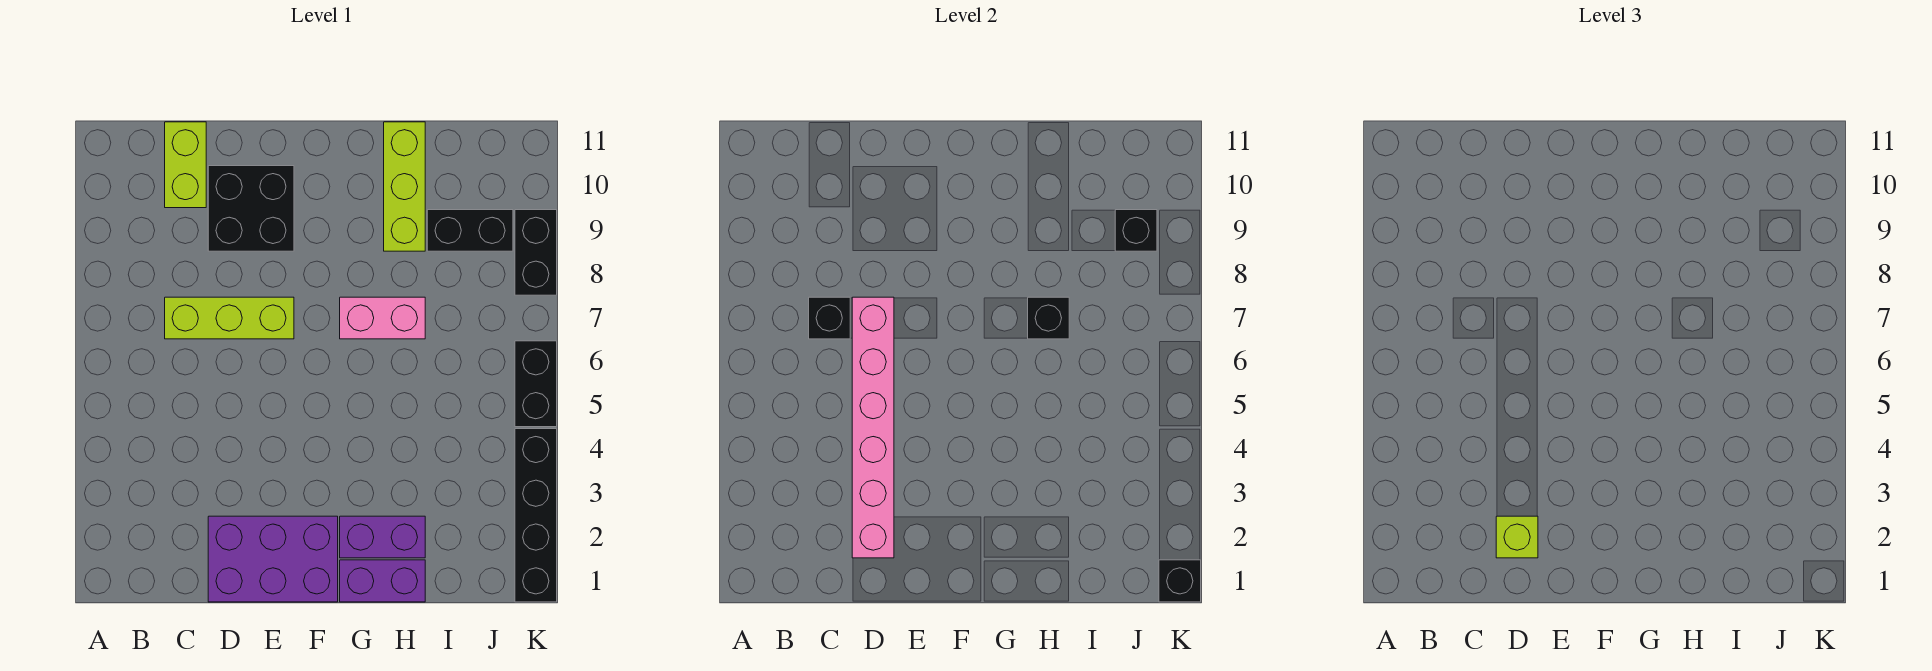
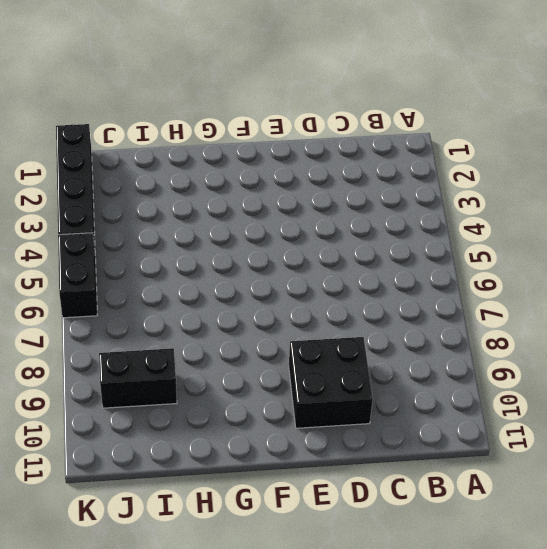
none -> lime 1x3 brick [165,297,294,339]
none -> lime 1x2 brick [165,122,206,208]
none -> purple 2x3 brick [208,516,338,602]

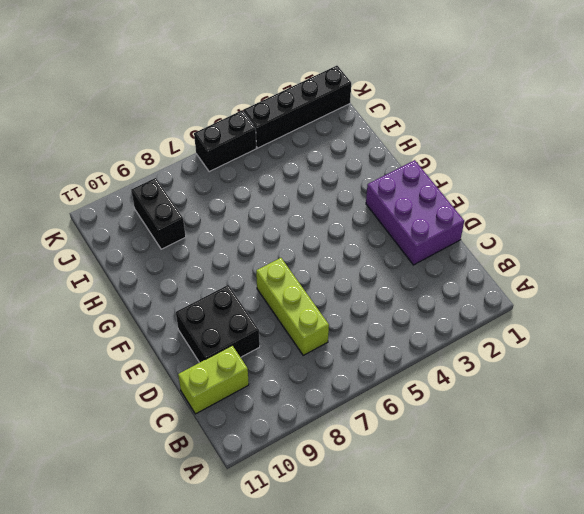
none -> purple 1x2 brick [340,560,425,602]
none -> purple 1x2 brick [340,516,425,558]
none -> pink 1x2 brick [340,297,425,339]

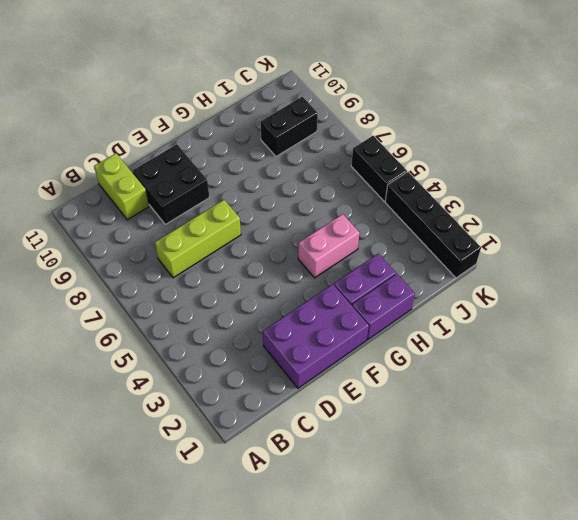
pink 1x2 brick [298,214,359,278] -> pink 1x2 brick moved to [340,297,425,339]
none -> lime 1x3 brick [384,122,425,251]
none -> black 1x2 brick [515,210,557,295]
none -> black 1x1 brick [809,297,850,339]

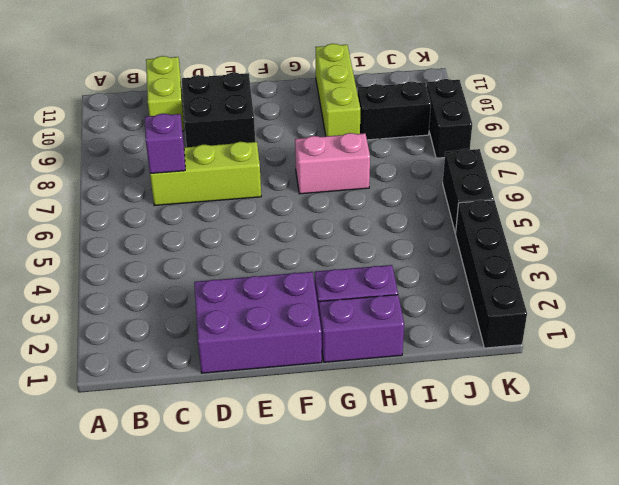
purple 1x1 brick [145,114,185,174] -> black 1x1 brick [809,297,850,339]
none -> pink 1x6 brick [852,297,894,558]
none -> black 1x1 brick [1028,297,1069,339]
none -> black 1x1 brick [1115,210,1157,251]

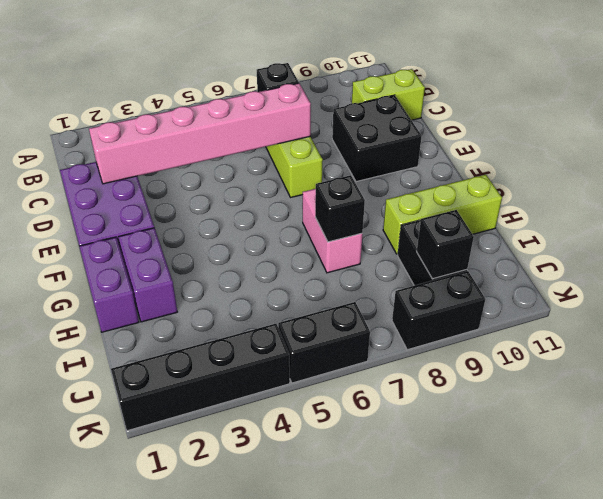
none -> black 1x1 brick [1159,560,1201,602]
none -> lime 1x1 brick [1496,516,1538,558]

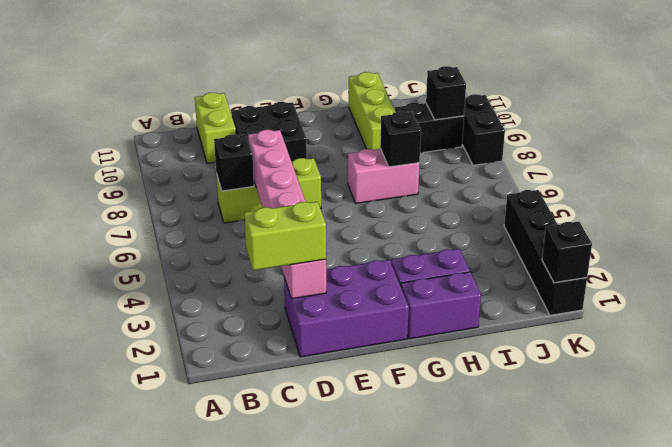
lime 1x2 brick [244,202,326,270] -> lime 1x1 brick [1496,516,1538,558]
none -> black 1x2 brick [515,341,557,427]

